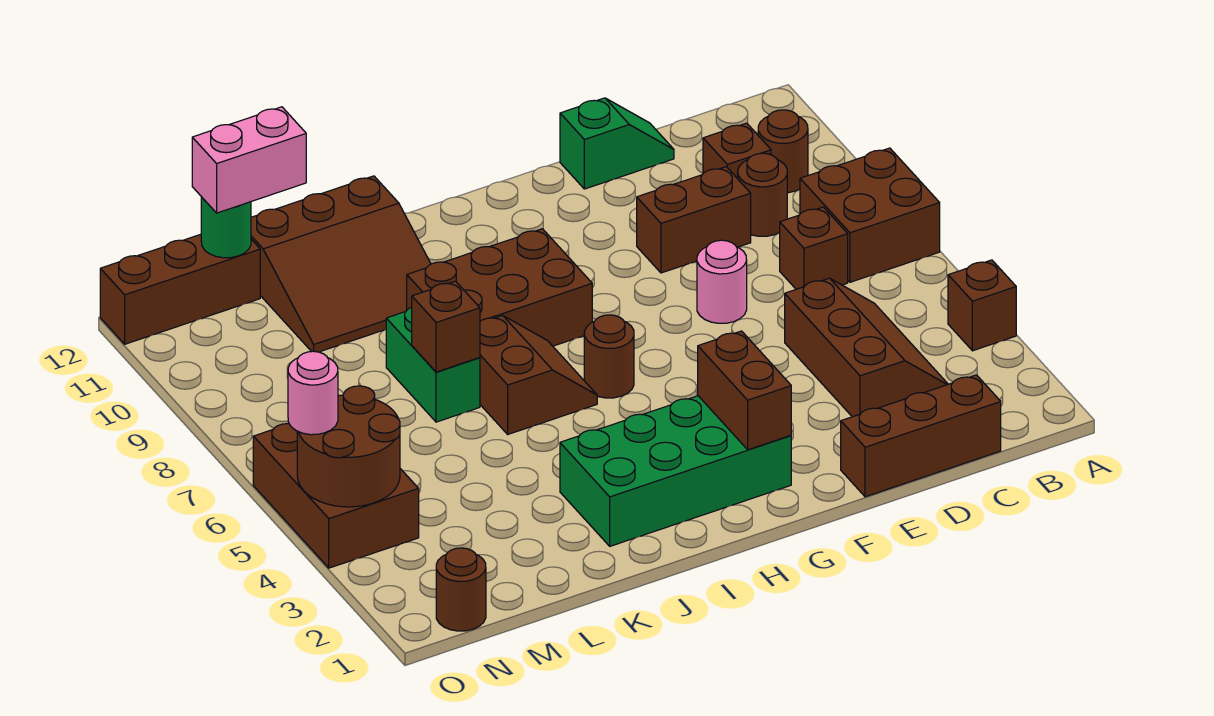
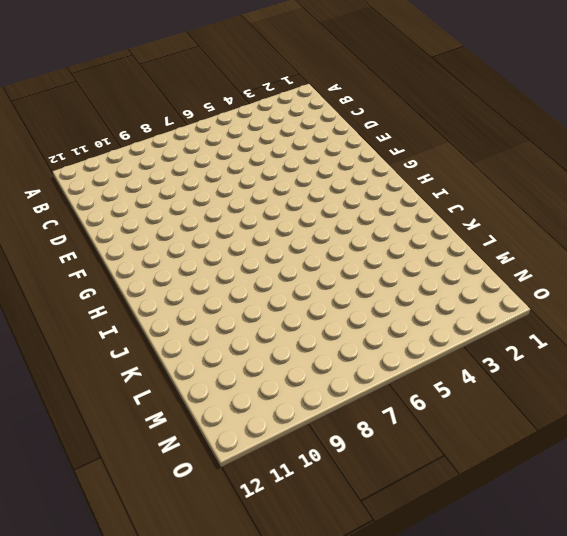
none -> brown 1x1 brick [948,260,1016,351]
none -> brown 2x2 brick [800,148,940,282]
none -> brown 1x1 round brick [758,110,808,193]

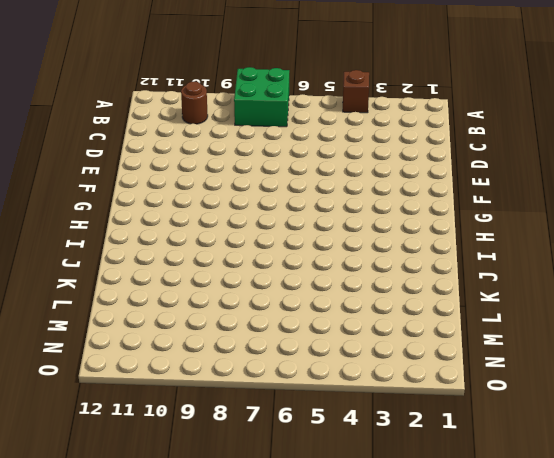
green 2x2 brick [234,67,289,127] -> brown 2x2 brick [800,148,940,282]
none -> brown 1x3 brick [841,375,1001,497]
none -> brown 2x3 slope [785,278,948,417]
none -> brown 1x1 brick [780,207,848,289]

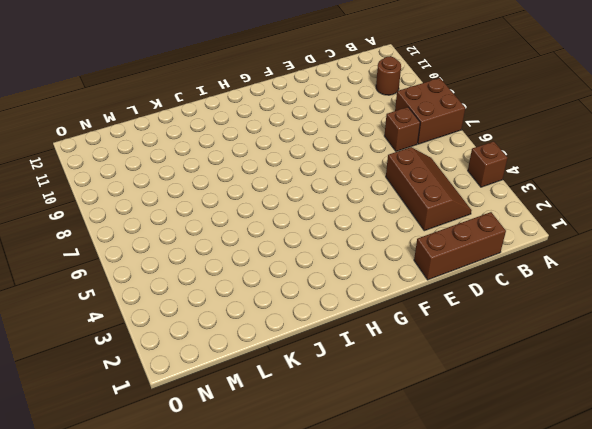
none -> brown 1x1 round brick [738,153,787,236]
none -> brown 1x1 brick [703,123,771,179]
none -> brown 1x2 brick [637,167,751,273]

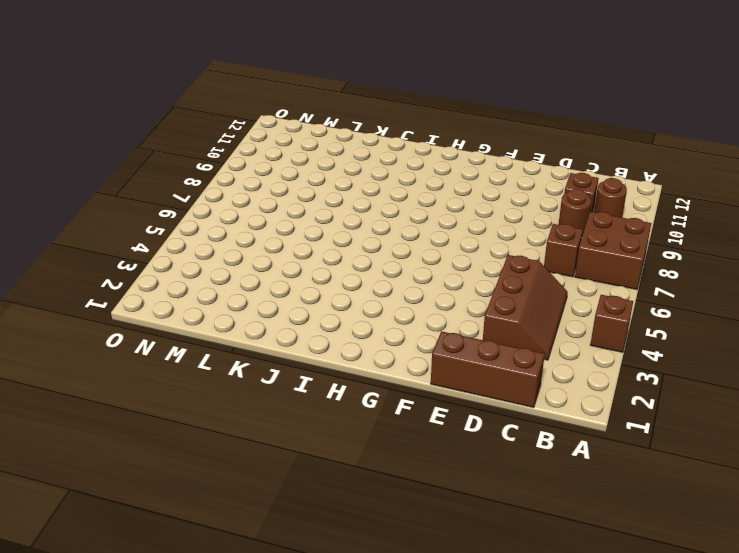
none -> brown 1x2 brick [637,167,751,273]
none -> green 1x2 slope [560,98,674,189]
none -> pink 1x1 round brick [697,240,747,323]

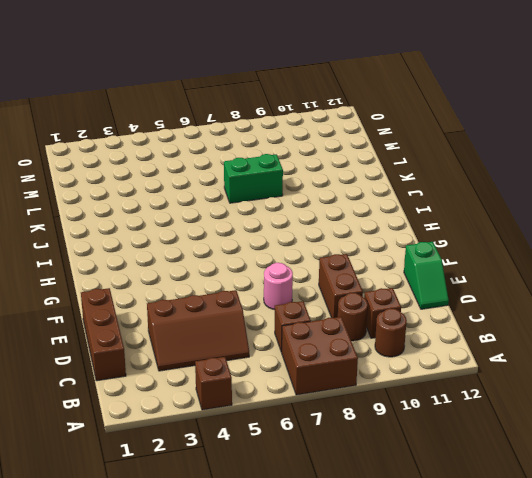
none -> green 2x4 brick [560,396,791,546]
none -> brown 1x1 round brick [584,315,634,398]
none -> brown 2x3 brick [407,229,592,346]

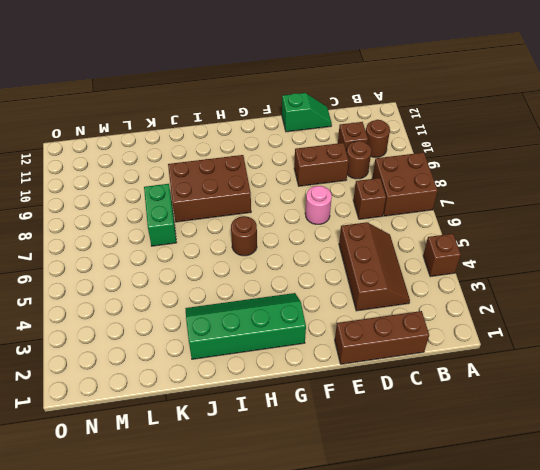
green 2x4 slope [186,293,306,359] -> green 2x4 brick [560,396,791,546]
none -> brown 2x2 slope [480,315,597,434]
none -> brown 3x3 slope [251,176,431,352]
none -> brown 1x3 brick [100,234,260,344]

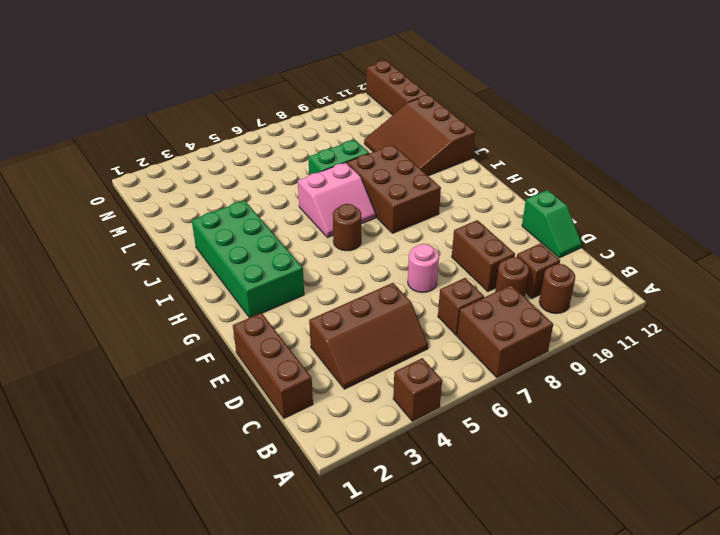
pink 2x2 slope [298,162,376,238] -> brown 2x2 slope [480,315,597,434]
none -> brown 1x1 round brick [436,548,486,631]
none -> brown 2x3 brick [253,424,419,568]
none -> brown 1x2 brick [698,331,791,450]

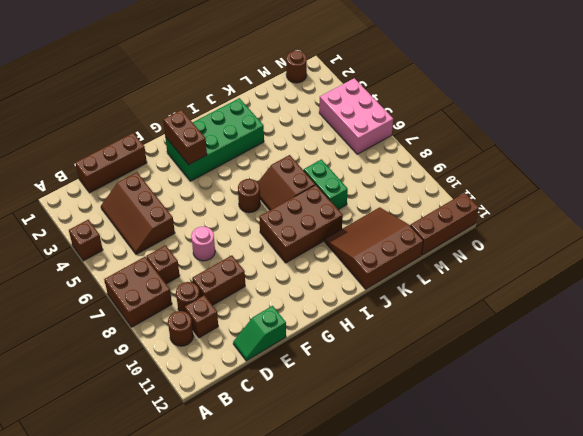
pink 2x3 brick [319,78,393,154] -> brown 2x3 brick [253,424,419,568]
none -> brown 1x1 brick [412,281,480,372]
none -> green 1x1 round brick [201,197,251,258]
none -> brown 2x2 round brick [297,386,400,507]

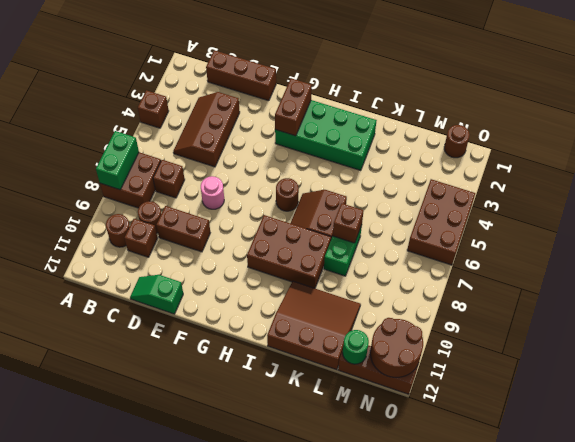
green 1x2 brick [96,131,139,190] -> none
brown 2x2 round brick [370,318,423,377] -> brown 2x2 round brick moved to [297,386,400,507]
none -> pink 1x2 brick [192,107,306,213]
none -> pink 1x1 round brick [288,351,338,435]

